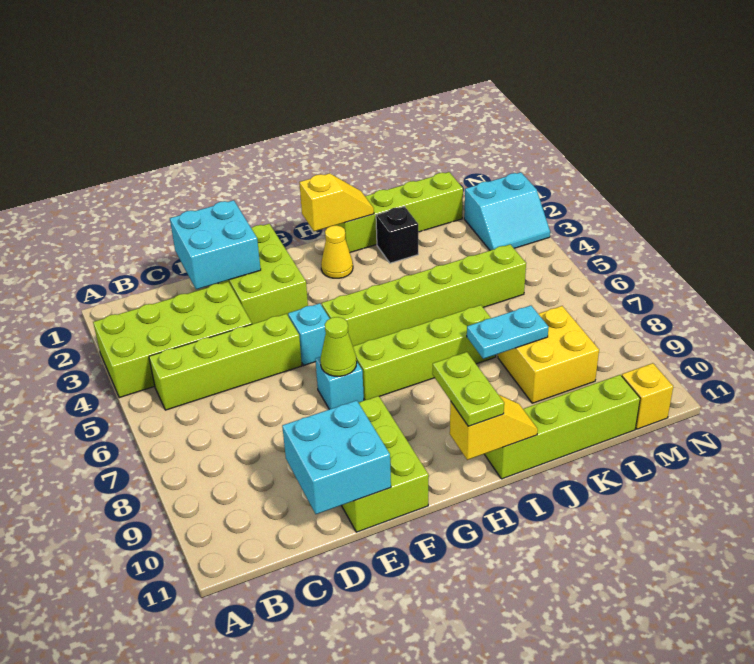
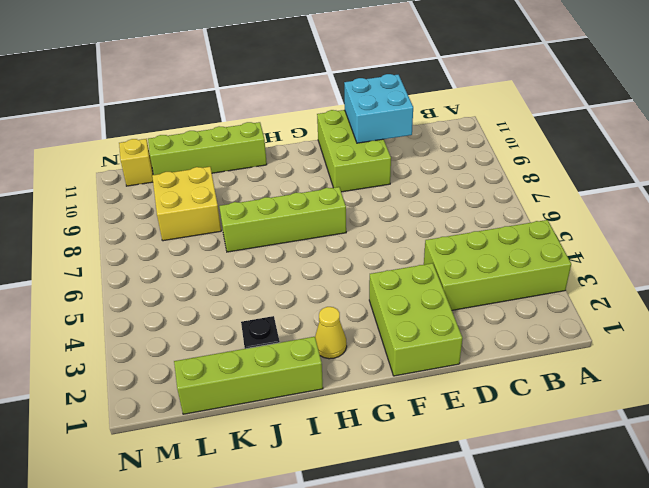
none -> lime 1x4 brick [149,314,302,410]
none -> cyan 1x1 brick [288,303,330,365]
none -> cyan 1x1 brick [315,357,364,409]

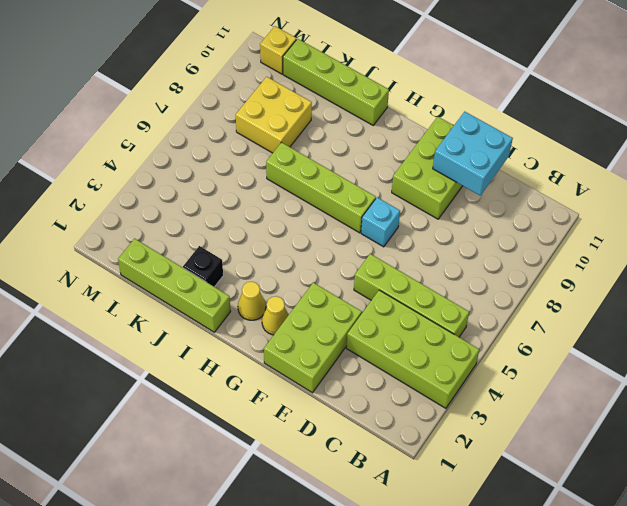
yellow 1x1 cone [262,296,288,335] -> none
none -> cyan 1x1 brick [288,303,330,365]
none -> lime 1x6 brick [322,244,526,346]
none -> cyan 2x2 slope [464,172,550,250]

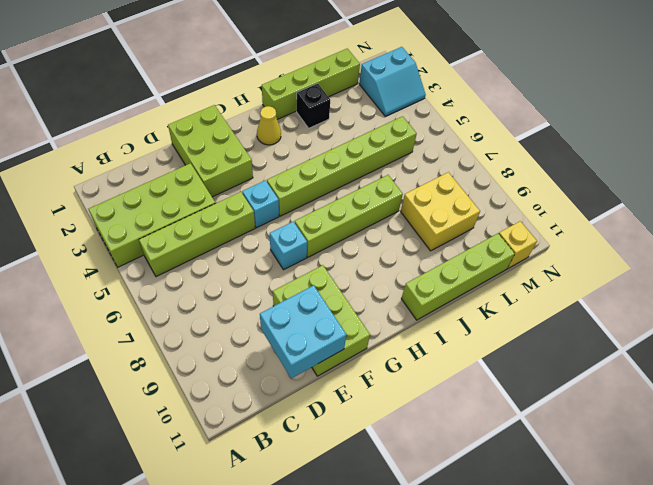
none -> cyan 2x2 brick [170,200,261,289]
none -> lime 1x1 cone [320,317,357,376]
none -> yellow 1x2 slope [299,173,374,231]

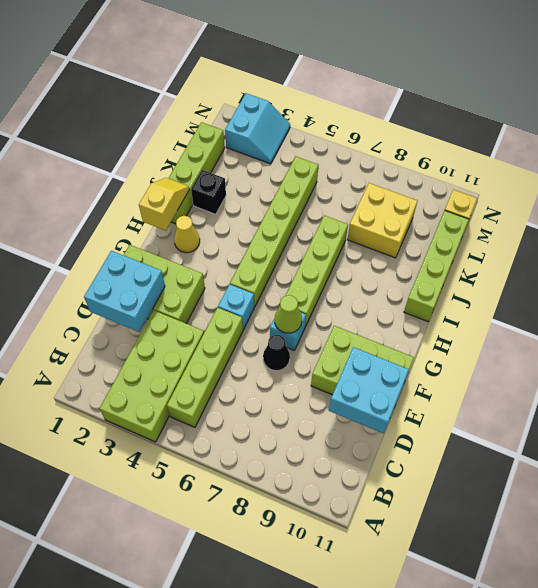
black 1x1 cone [263,335,290,371] -> none
none -> yellow 1x2 slope [450,395,538,460]
none -> cyan 1x2 plate [467,306,549,359]
none -> lime 1x2 plate [432,352,504,426]

